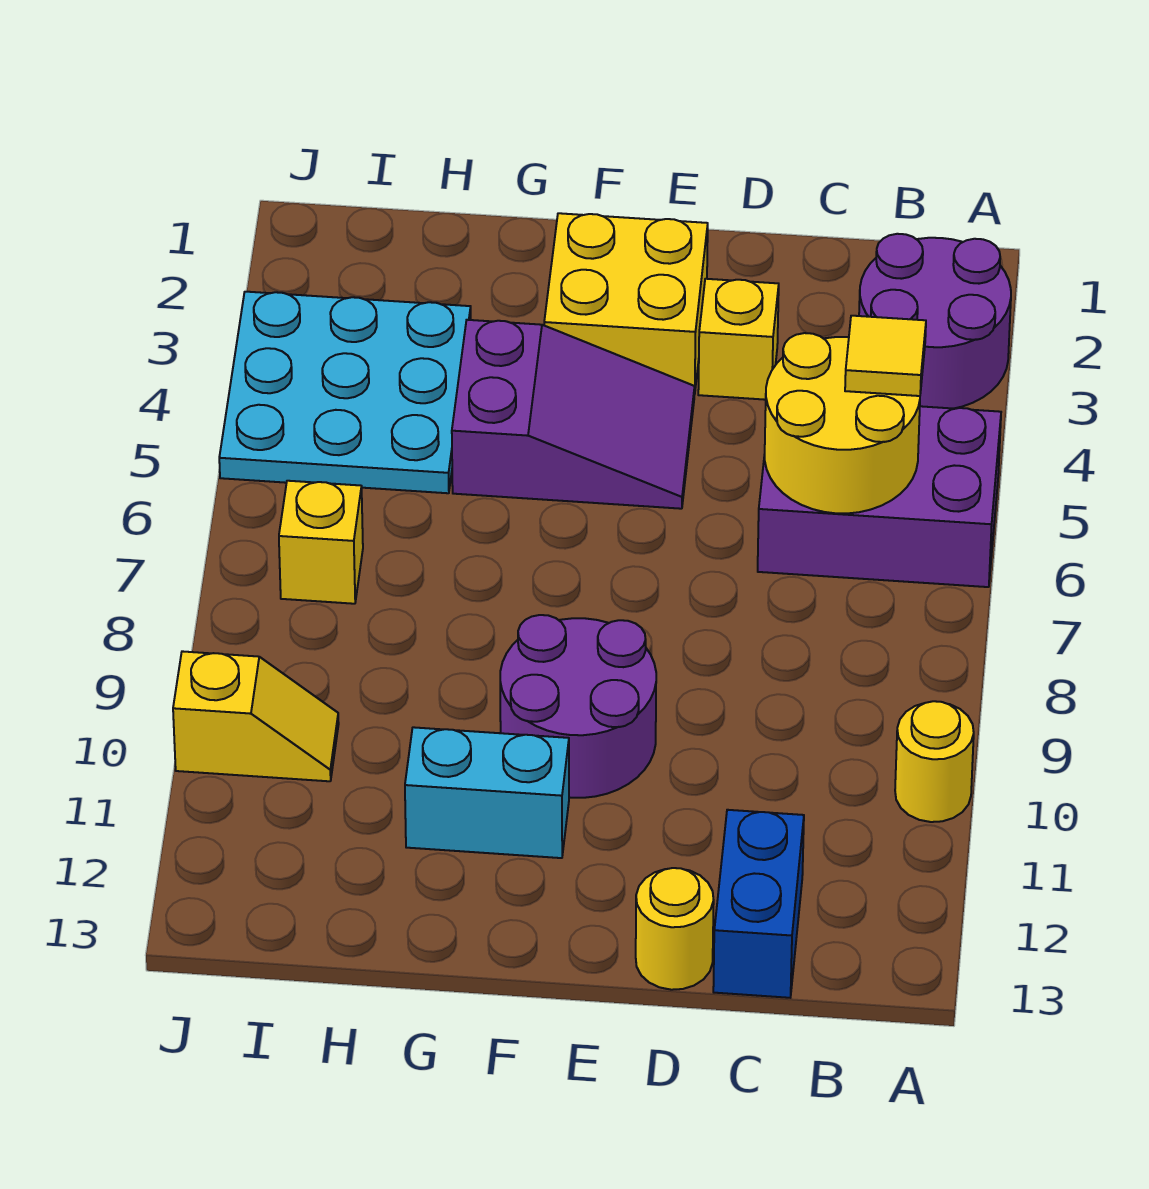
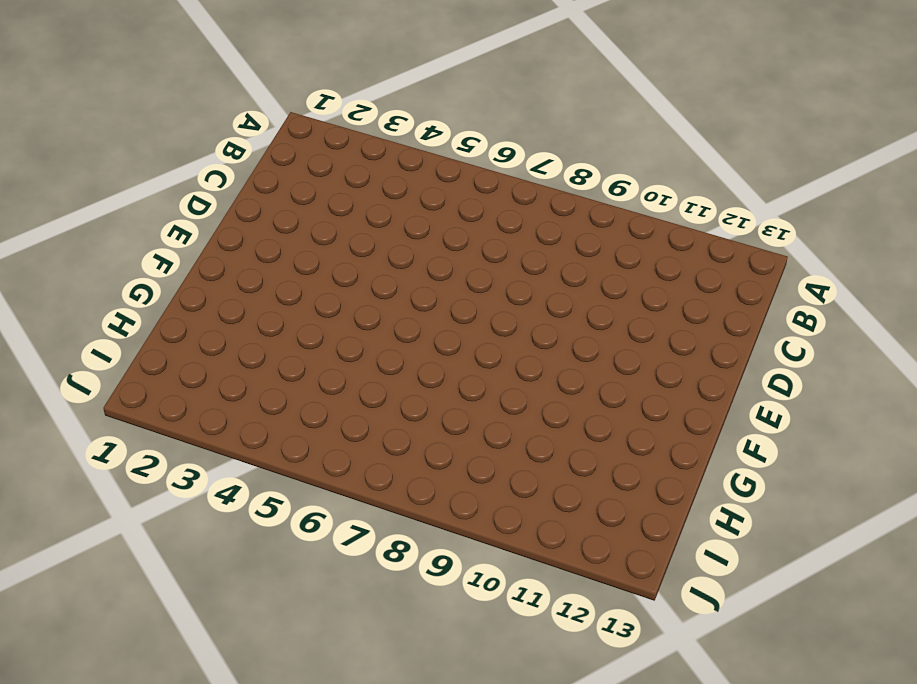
none -> purple 2x2 round brick [859,234,1011,409]
none -> purple 2x3 brick [758,406,1001,587]
none -> yellow 1x1 round brick [895,701,974,822]

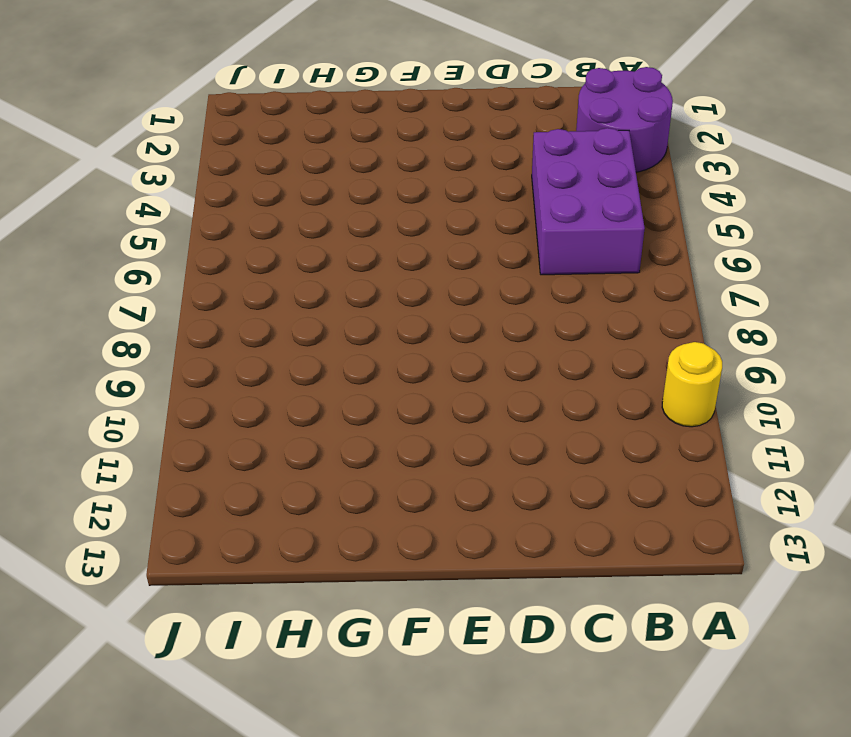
purple 2x3 brick [532,128,645,275] -> purple 2x3 brick turned to [758,406,1001,587]
none -> blue 1x2 brick [713,810,804,998]
none -> yellow 1x1 brick [698,279,779,400]
none -> yellow 1x1 round brick [636,868,714,990]

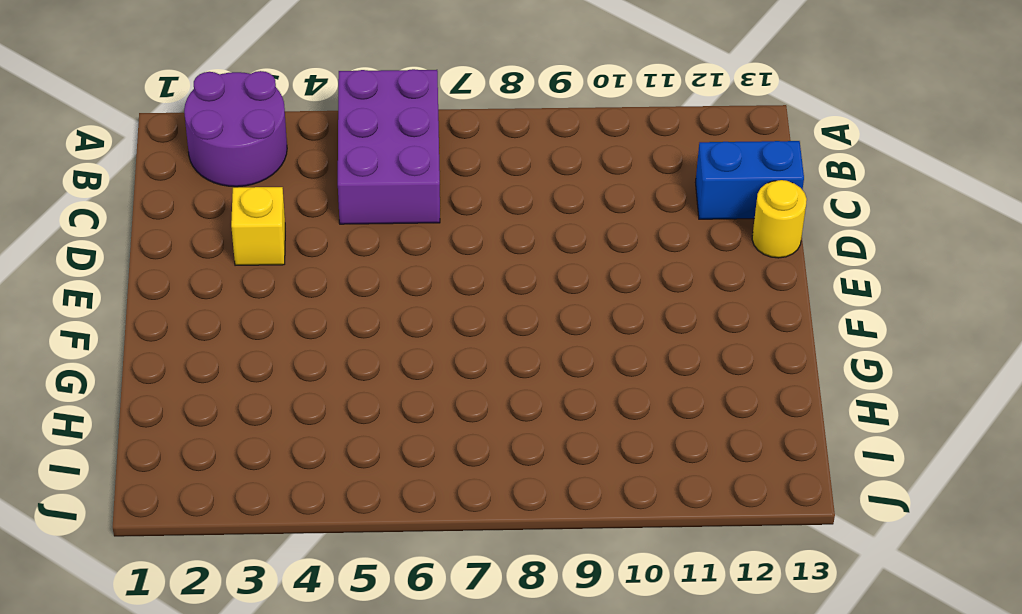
none -> yellow 1x1 round brick [895,701,974,822]
none -> yellow 2x2 brick [544,213,708,395]
none -> purple 2x3 slope [452,320,695,509]

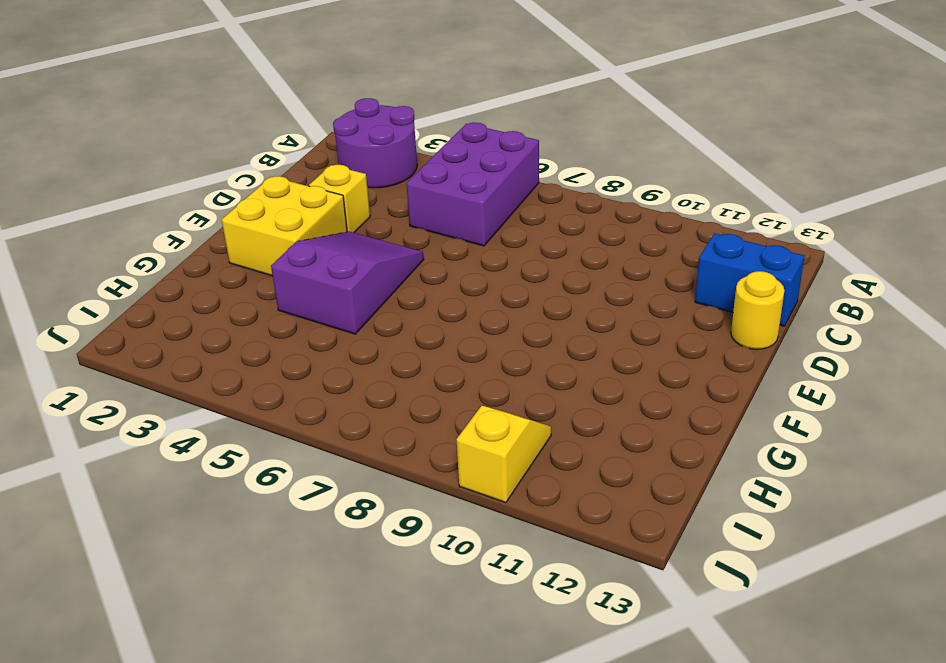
none -> yellow 1x1 round brick [895,701,974,822]
none -> purple 2x2 round brick [500,615,656,798]
none -> cyan 1x2 brick [405,727,569,858]

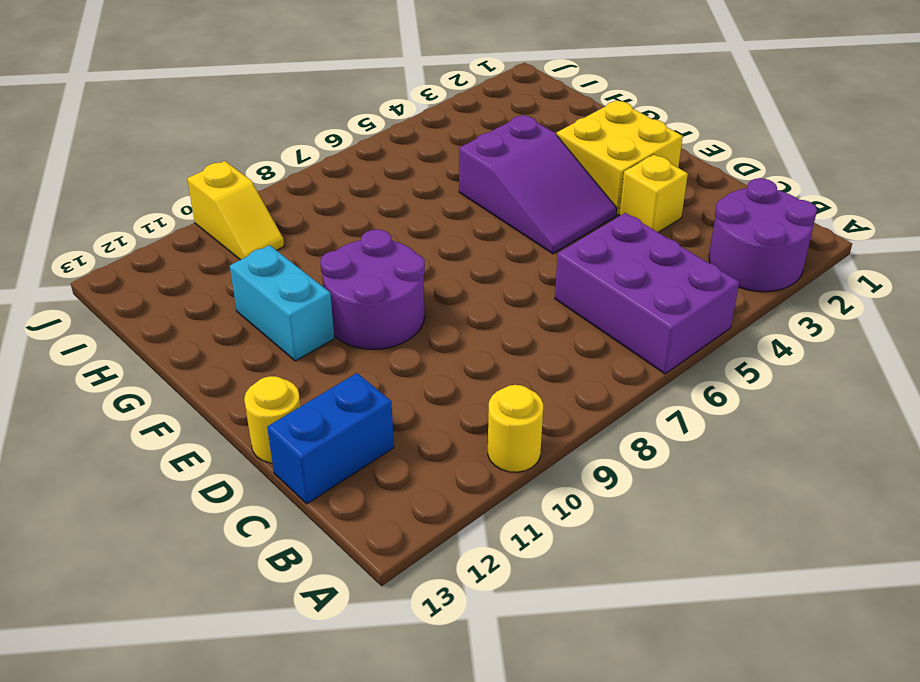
none -> cyan 3x3 plate [219,292,471,493]
none -> yellow 1x1 brick [279,481,363,604]
none -> yellow 2x2 round brick [765,333,920,513]

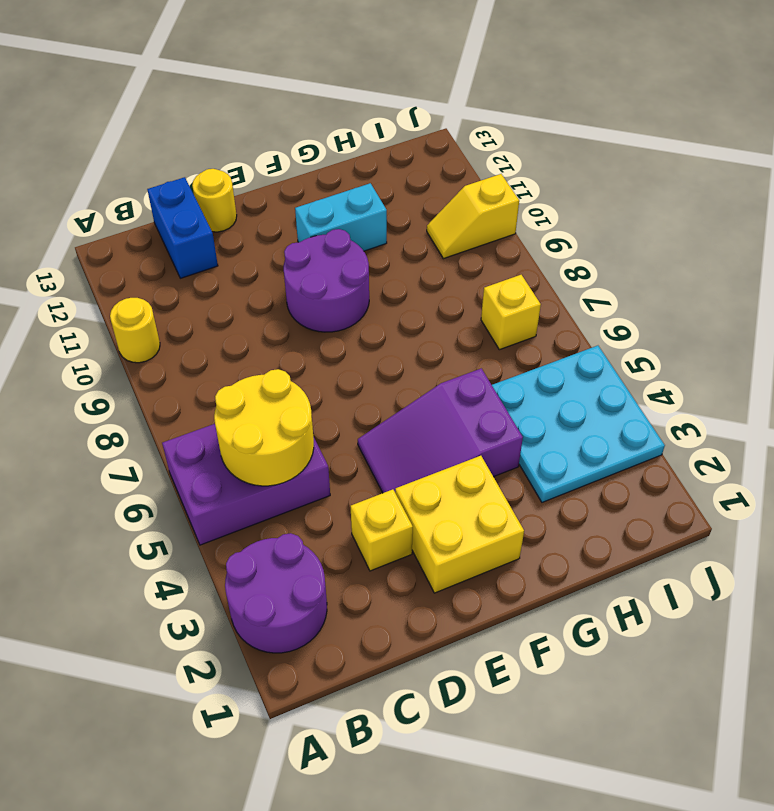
none -> yellow 1x1 tile [845,316,926,396]

